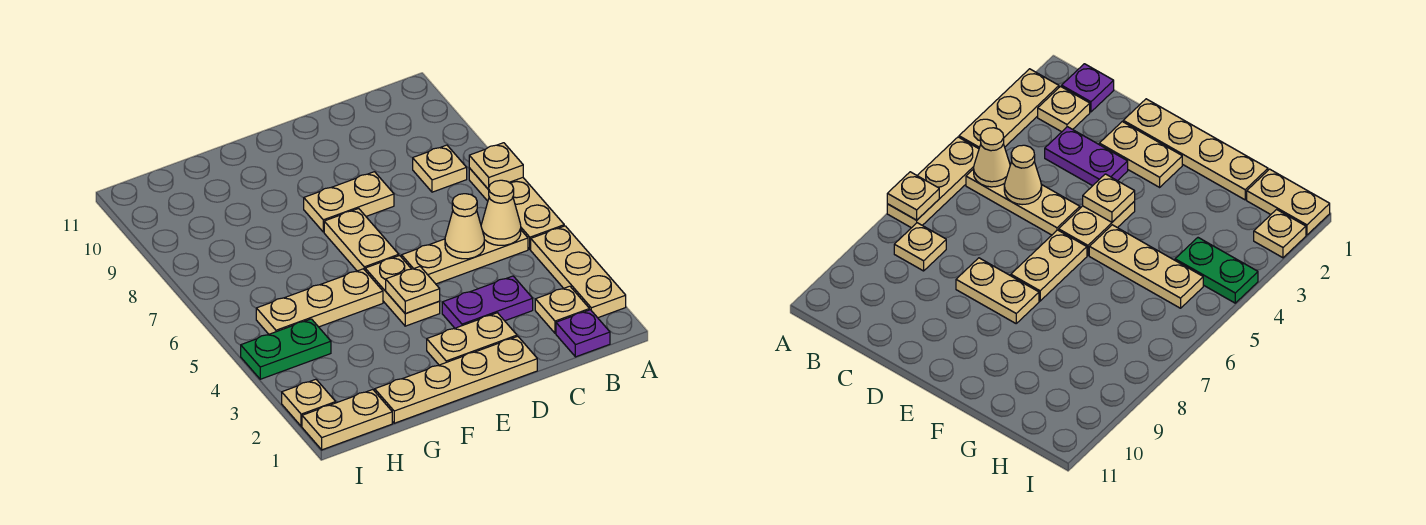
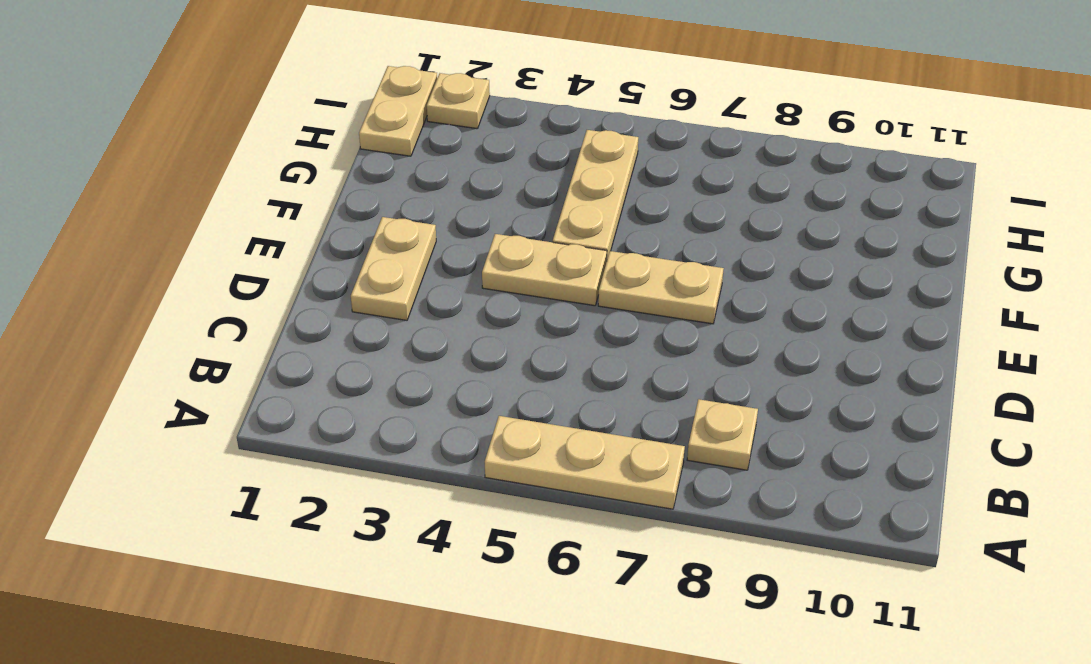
none -> tan 1x3 plate [531,226,626,318]
none -> purple 1x1 plate [556,310,610,357]
none -> tan 1x1 plate [535,286,590,333]

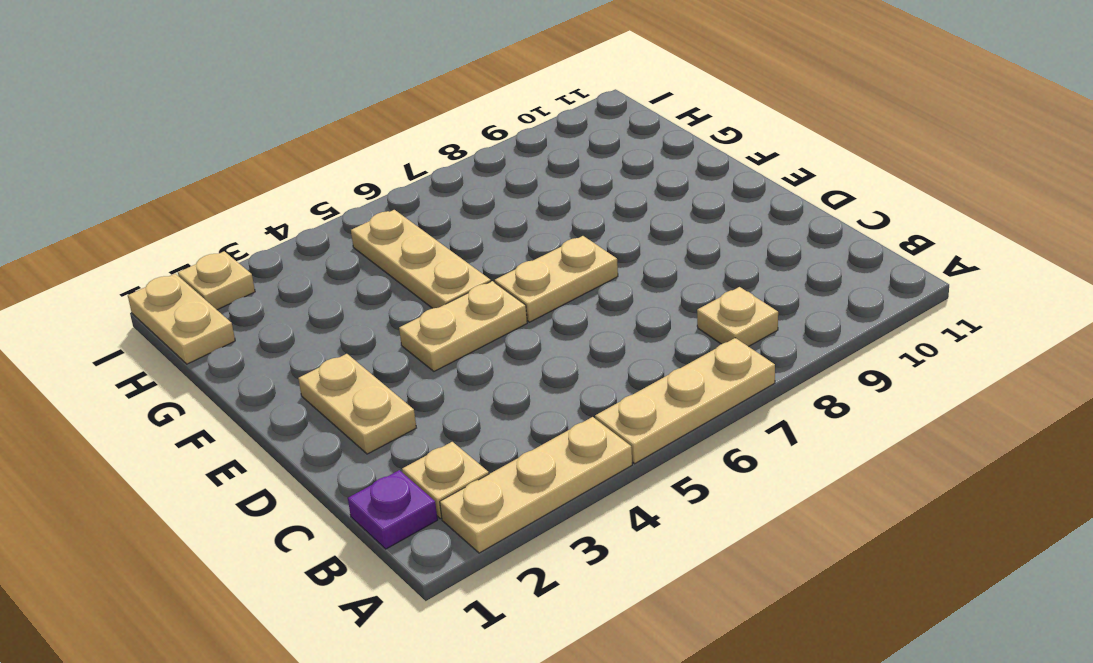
none -> tan 1x3 plate [402,230,528,284]
none -> purple 1x2 plate [442,276,533,328]
none -> tan 1x4 plate [375,336,537,423]

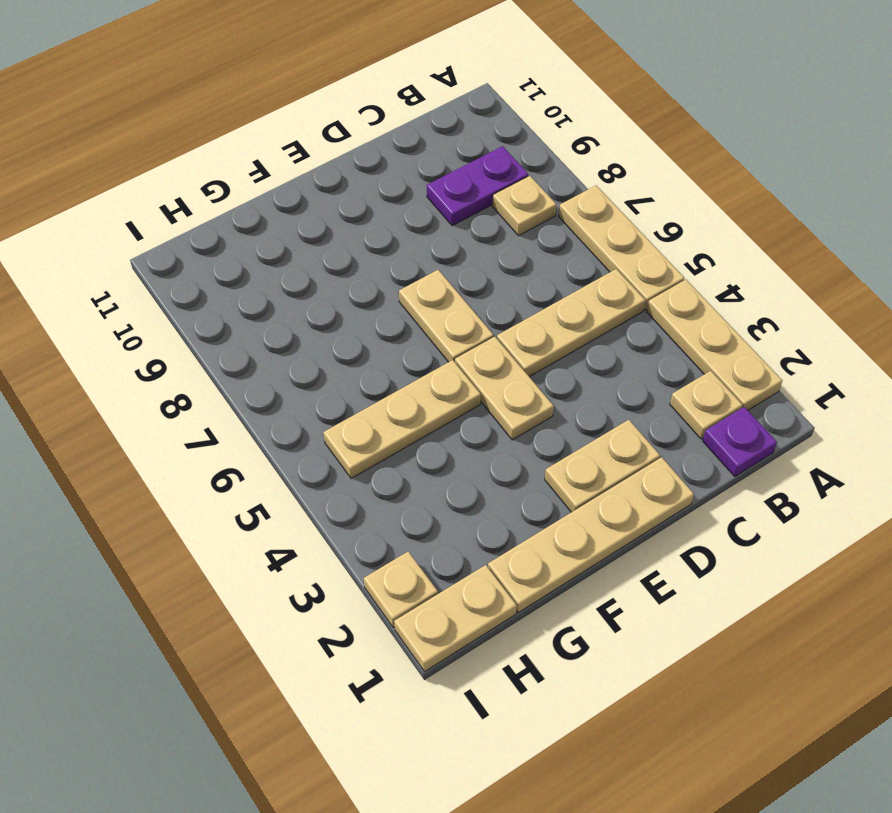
purple 1x2 plate [427,146,528,226] -> purple 1x2 plate moved to [442,276,533,328]
none -> tan 1x2 plate [304,172,394,232]
none -> green 1x2 plate [241,319,331,379]
none -> tan 1x1 plate [469,143,523,189]

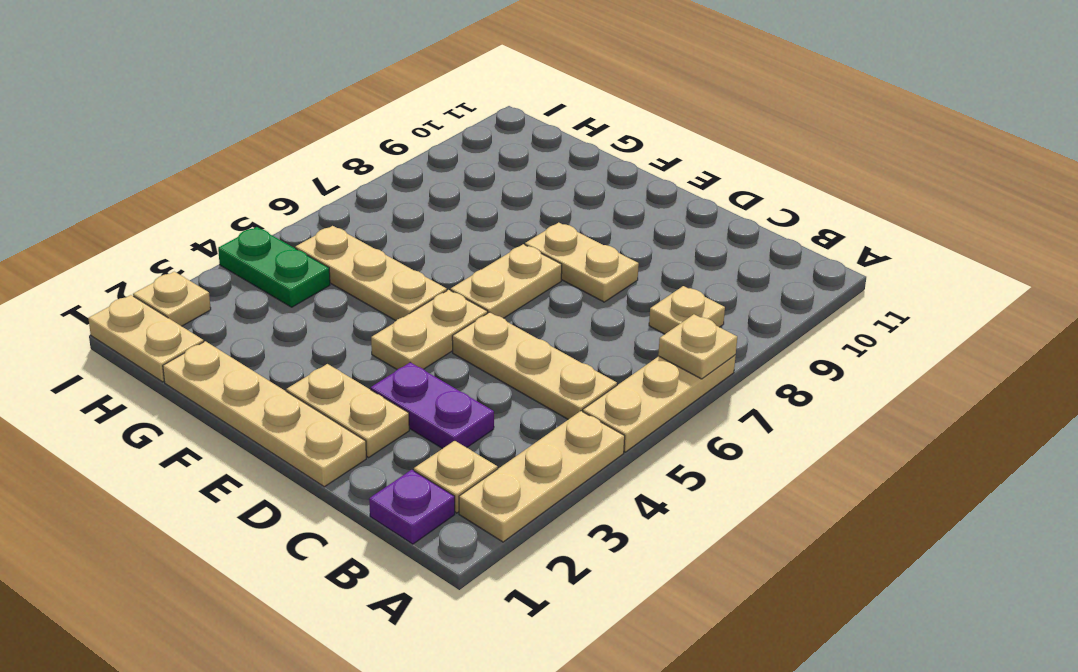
none -> tan 1x1 cone [481,180,521,245]
none -> tan 1x1 cone [445,194,484,259]
none -> tan 1x1 plate [386,267,440,314]

